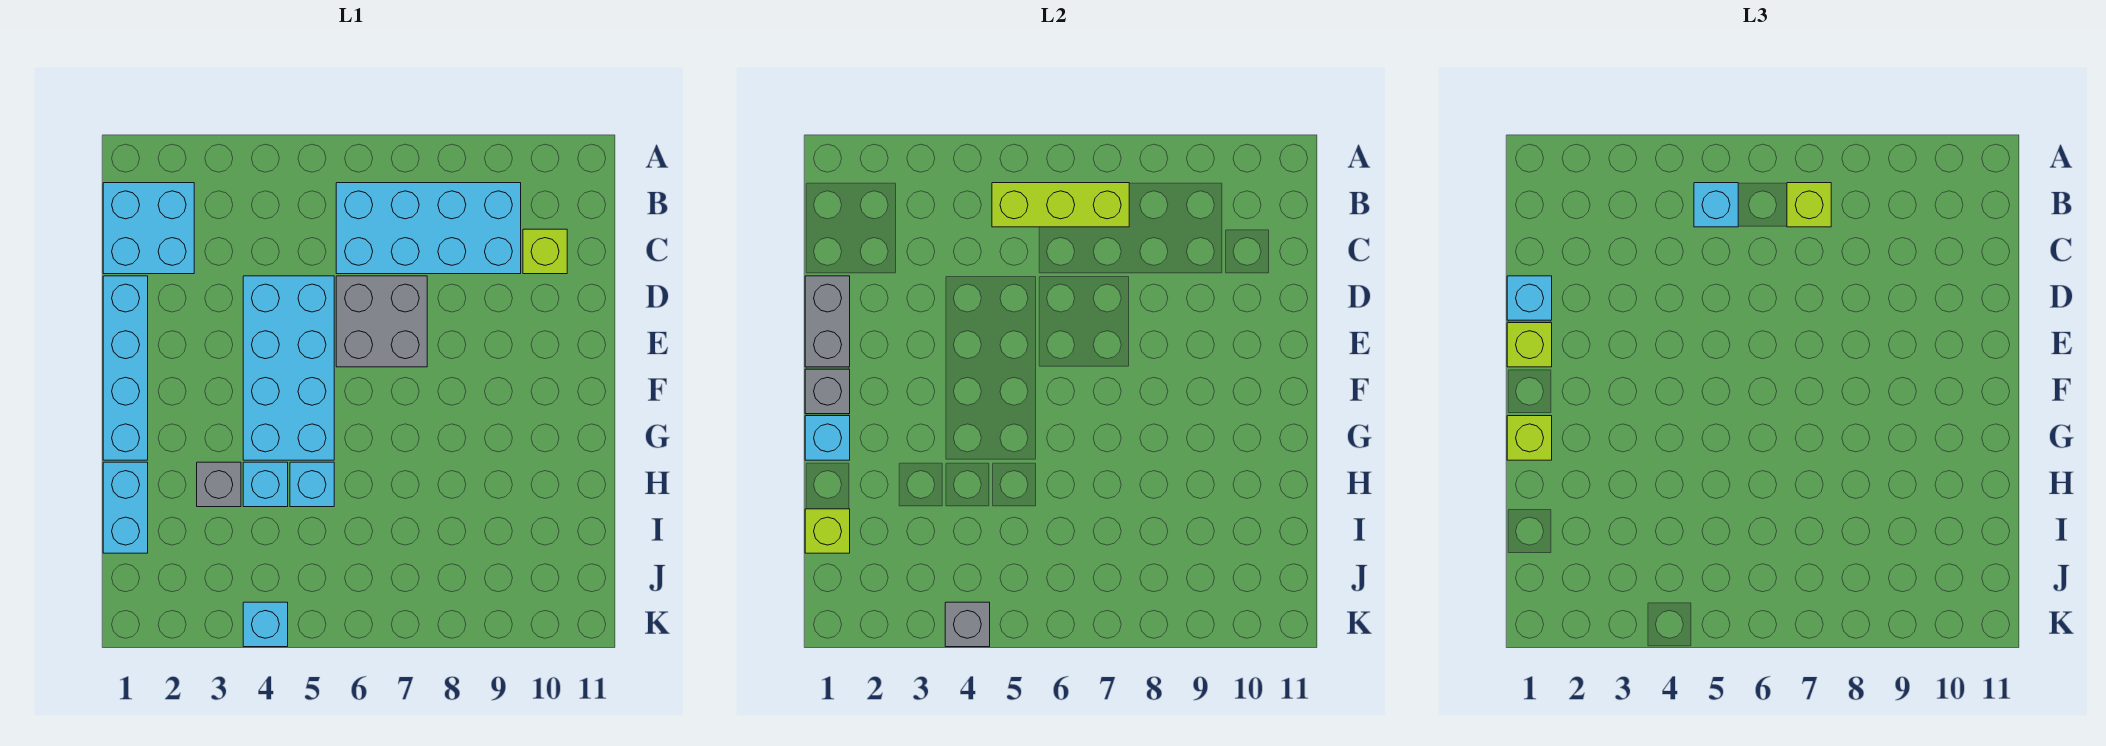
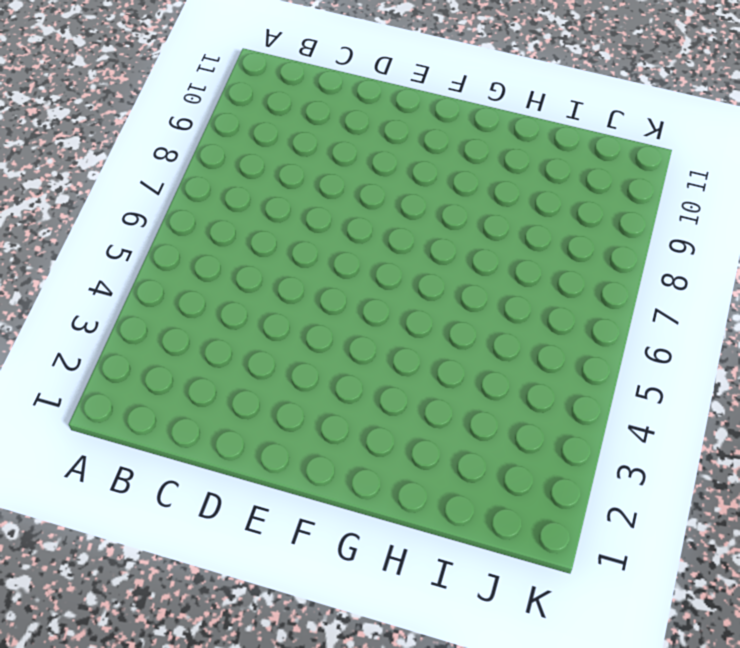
none -> cyan 2x2 brick [103,183,194,274]
none -> cyan 2x4 brick [336,183,521,274]
none -> lime 1x1 brick [523,229,567,274]

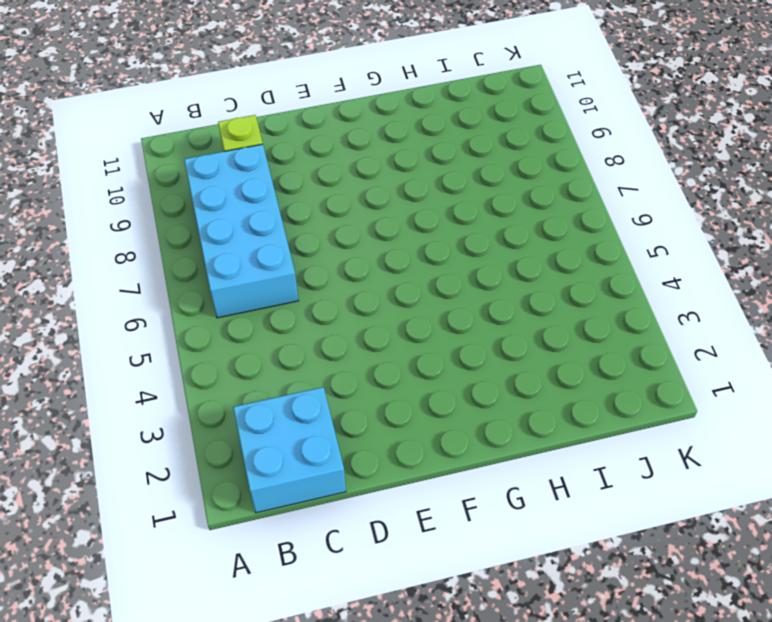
none -> cyan 1x4 brick [103,276,148,460]
none -> cyan 2x4 brick [243,276,334,460]
none -> grey 2x2 brick [336,276,427,367]

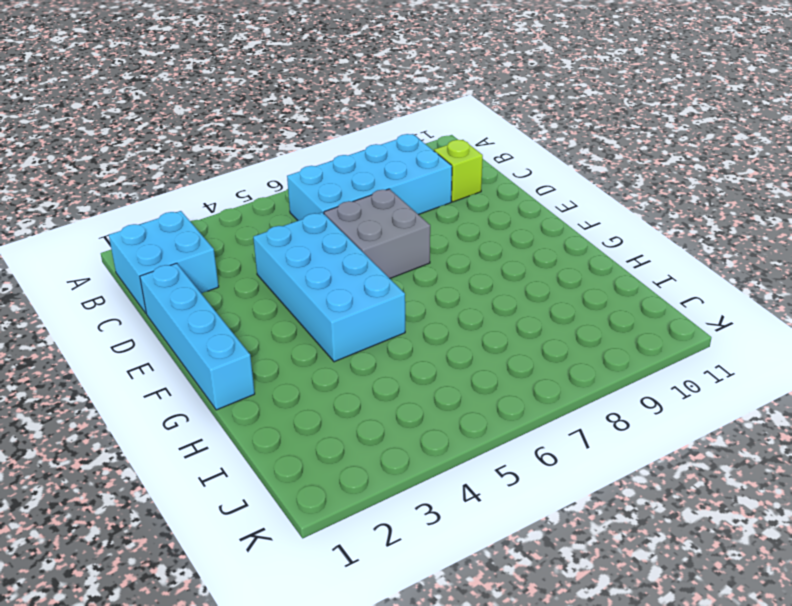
none -> cyan 1x2 brick [103,462,148,553]
none -> grey 1x1 brick [197,462,241,507]
none -> cyan 1x1 brick [243,462,288,507]

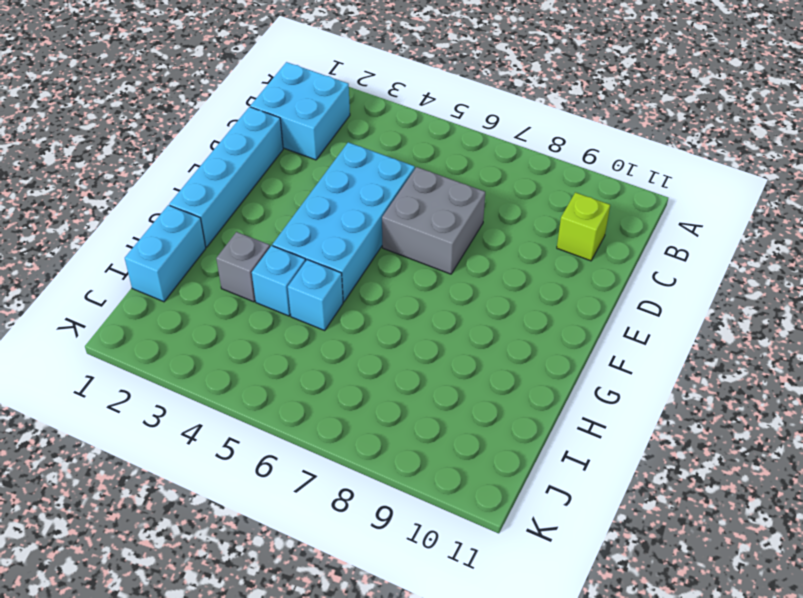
none -> cyan 2x4 brick [336,183,521,274]
none -> cyan 1x1 brick [243,602,288,647]
none -> lime 1x3 brick [992,183,1129,227]

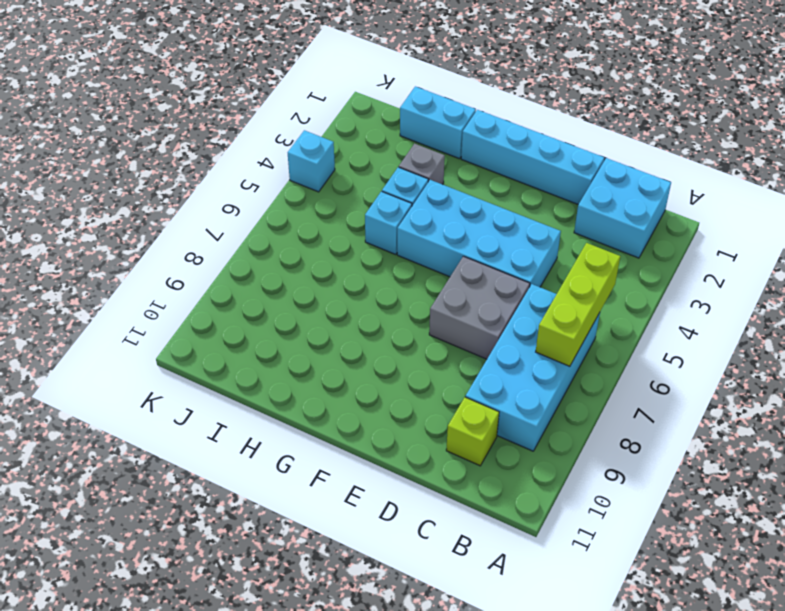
none -> grey 1x2 brick [805,276,850,367]
none -> grey 1x1 brick [805,369,850,414]
none -> cyan 1x1 brick [805,416,850,460]

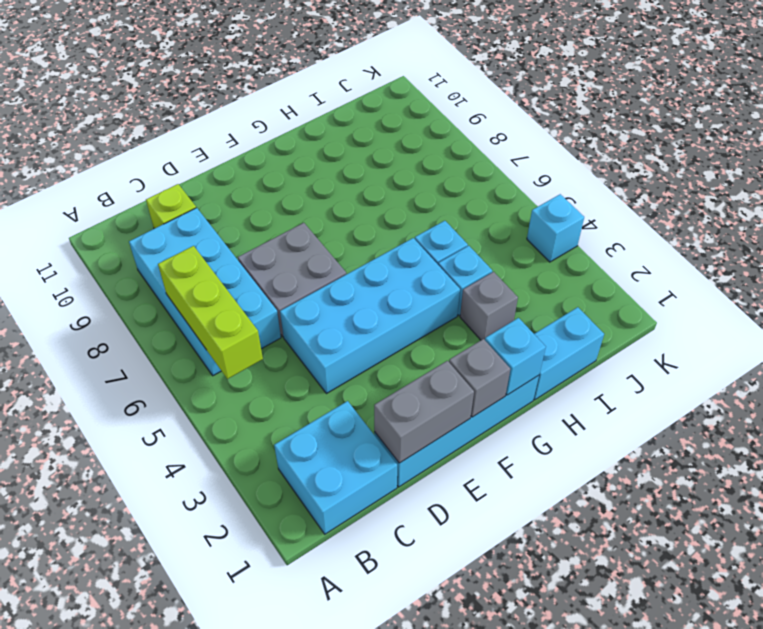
none -> lime 1x1 brick [805,509,850,553]
none -> grey 1x1 brick [945,602,990,647]
none -> cyan 1x1 brick [1694,183,1738,227]

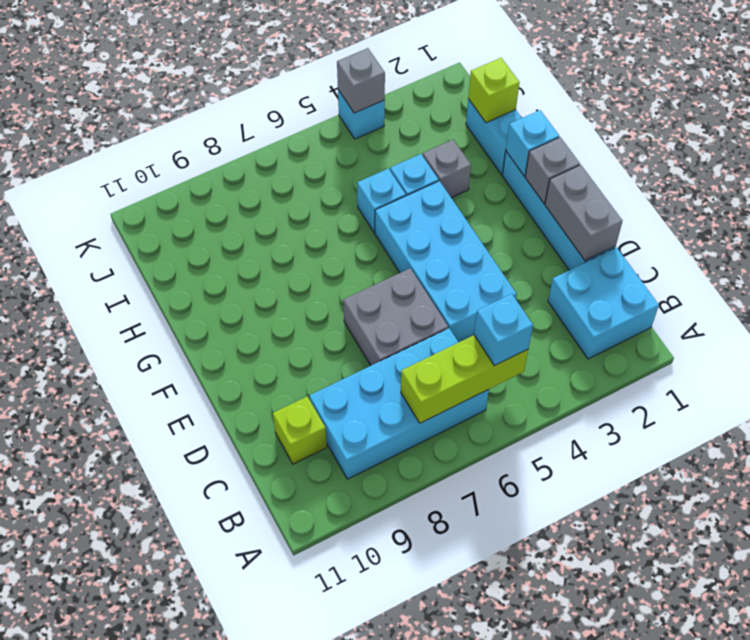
none -> lime 1x1 brick [1787,183,1831,227]
none -> cyan 1x1 brick [1507,276,1552,320]
none -> lime 1x1 brick [1507,323,1552,367]

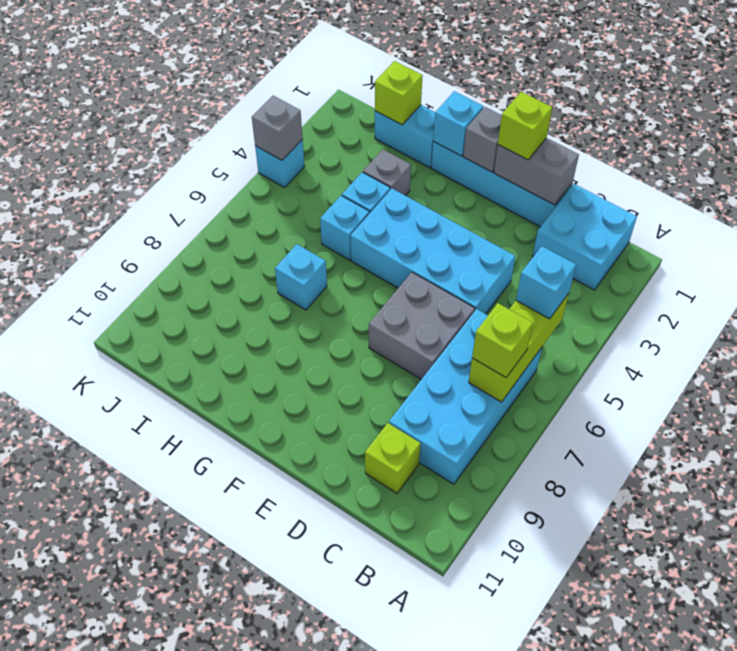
cyan 1x1 brick [275,244,327,310] -> cyan 1x1 brick moved to [1507,276,1552,320]
none -> lime 1x1 brick [1507,416,1552,460]

